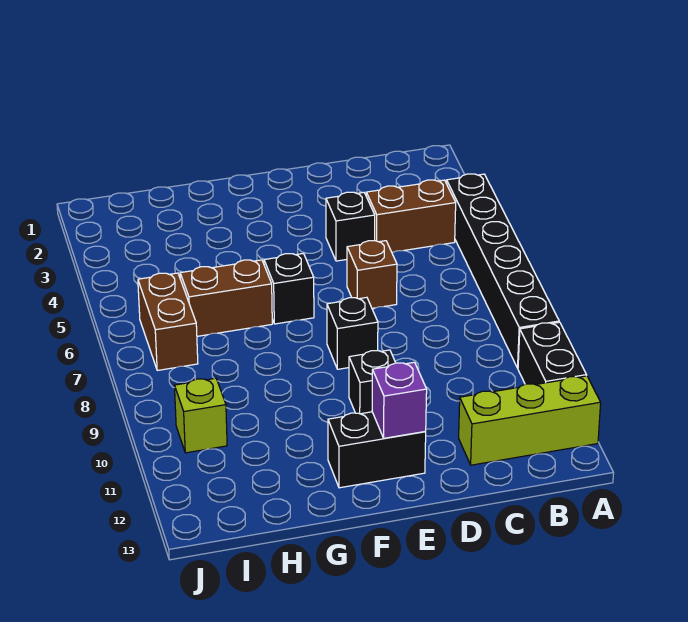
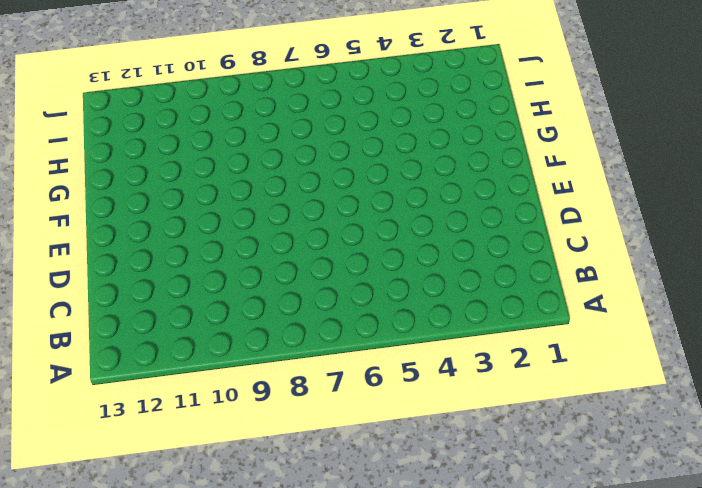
none -> black 1x6 brick [447,174,559,368]
none -> black 1x2 brick [518,322,587,385]
none -> lime 1x3 brick [459,376,601,465]

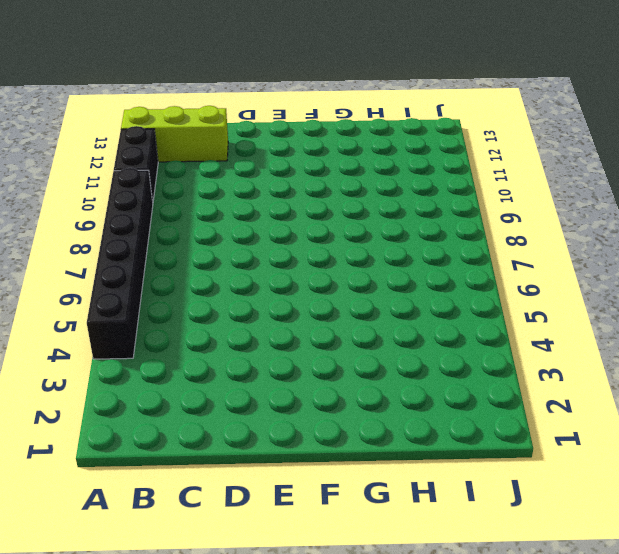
none -> brown 1x2 brick [366,180,456,252]
none -> black 1x1 brick [326,192,375,261]
none -> brown 1x1 brick [347,241,397,308]

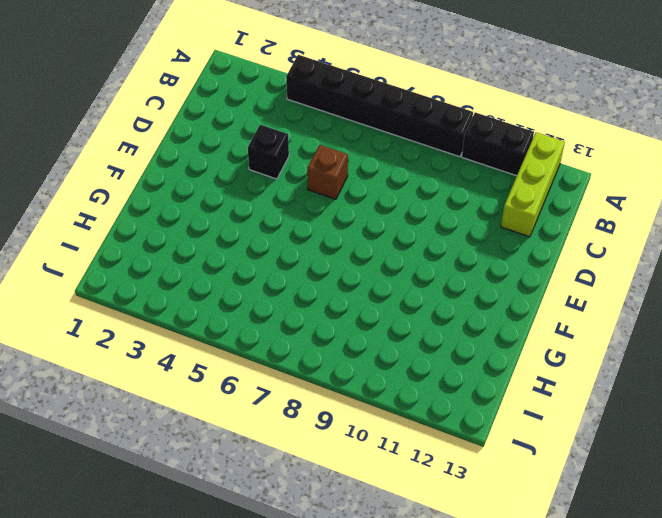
none -> brown 1x2 brick [366,180,456,252]
none -> black 1x1 brick [327,297,378,369]
none -> black 1x1 brick [349,350,396,414]

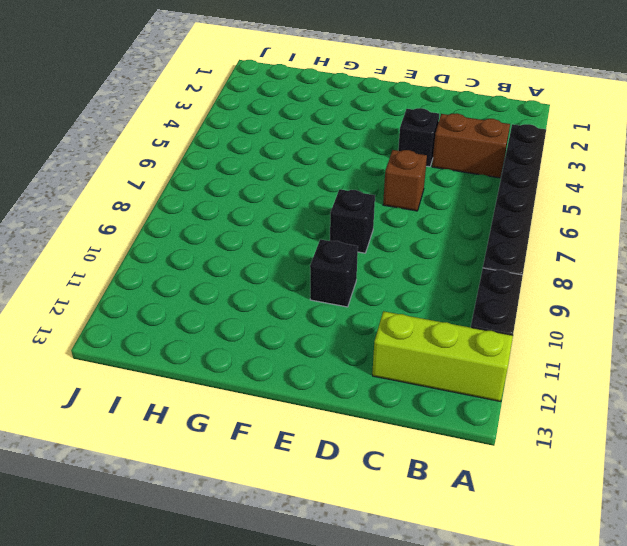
none -> black 1x2 brick [328,412,426,488]
none -> black 1x1 brick [264,253,314,324]
none -> brown 1x2 brick [180,260,272,336]

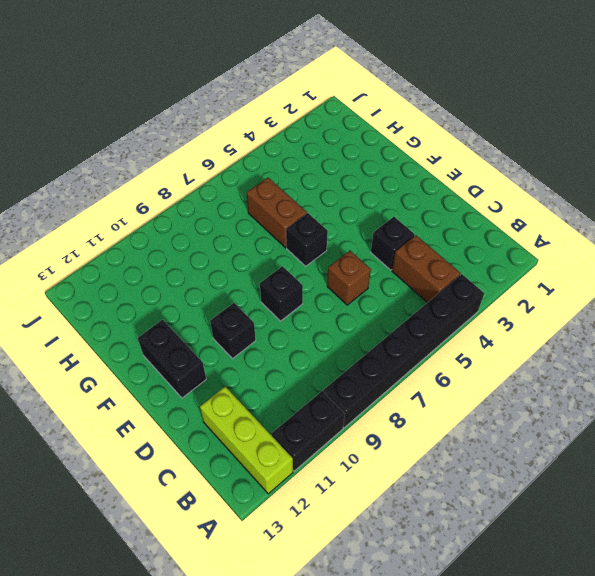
none -> brown 1x2 brick [138,273,198,370]
none -> lime 1x1 brick [174,378,227,453]
none -> purple 1x1 brick [372,362,427,438]

